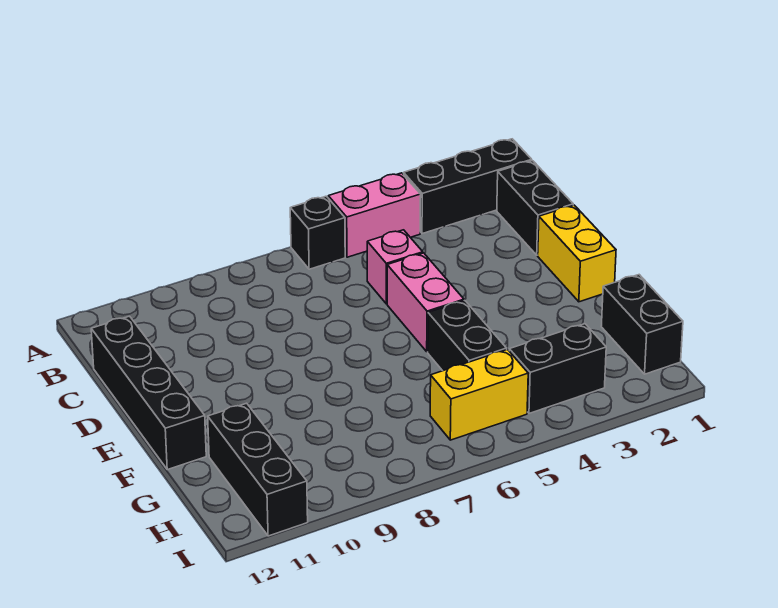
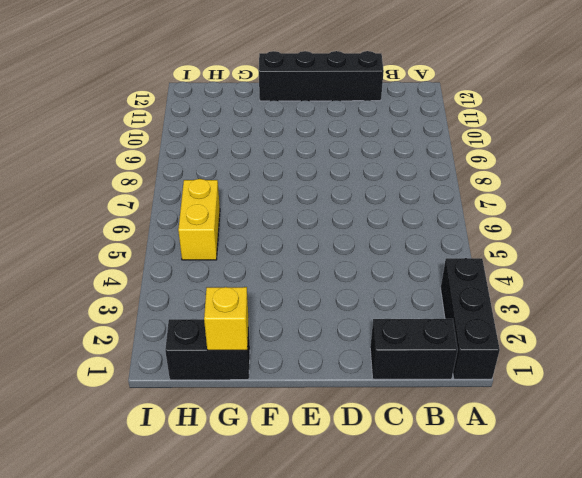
yellow 1x1 brick [204,287,248,350] -> none
none -> pink 1x2 brick [328,173,421,257]
none -> black 1x1 brick [290,196,345,269]
none -> pink 1x1 brick [367,230,423,304]

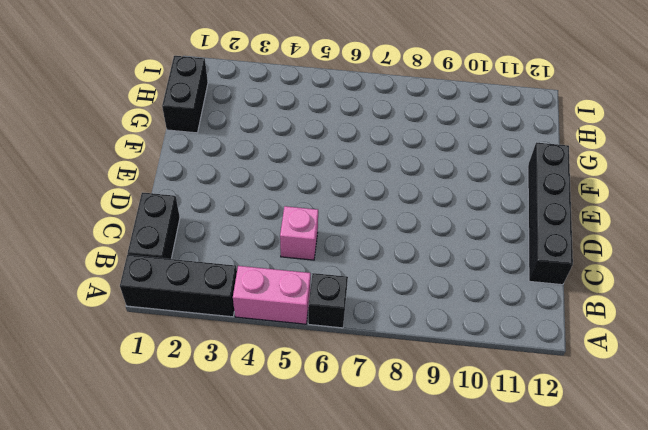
none -> yellow 1x2 brick [538,205,616,302]
none -> pink 1x2 brick [387,253,464,352]
none -> black 1x2 brick [428,301,507,371]

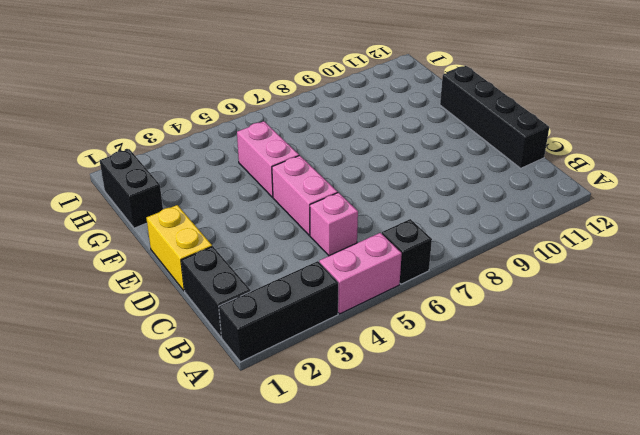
pink 1x2 brick [237,121,299,197] -> black 1x2 brick [428,301,507,371]
none -> black 1x3 brick [208,403,308,536]
none -> black 1x2 brick [509,324,606,413]
none -> yellow 1x2 brick [430,349,528,440]

